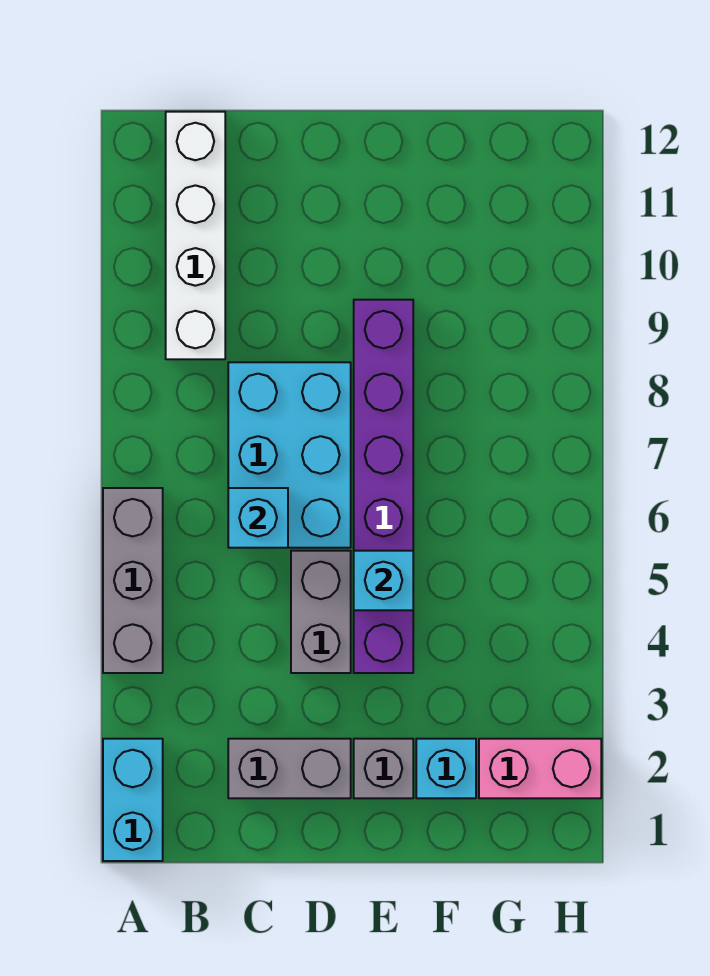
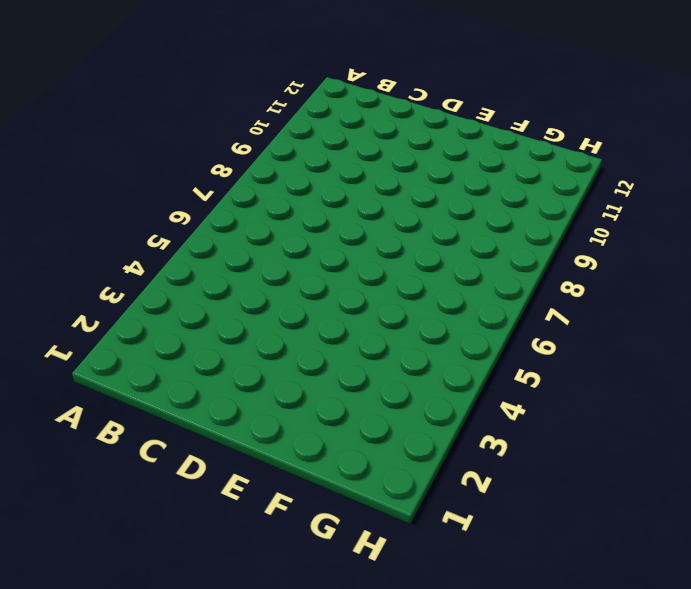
none -> cyan 1x2 brick [103,739,163,861]
none -> grey 1x3 brick [103,488,163,673]
none -> white 1x4 brick [166,112,225,359]

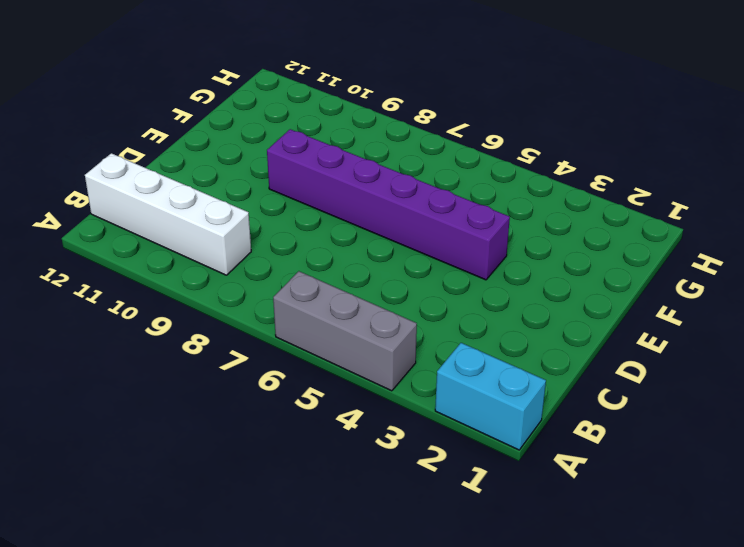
none -> grey 1x2 brick [228,739,351,798]
none -> cyan 2x3 brick [228,362,351,548]
none -> grey 1x2 brick [291,551,351,673]

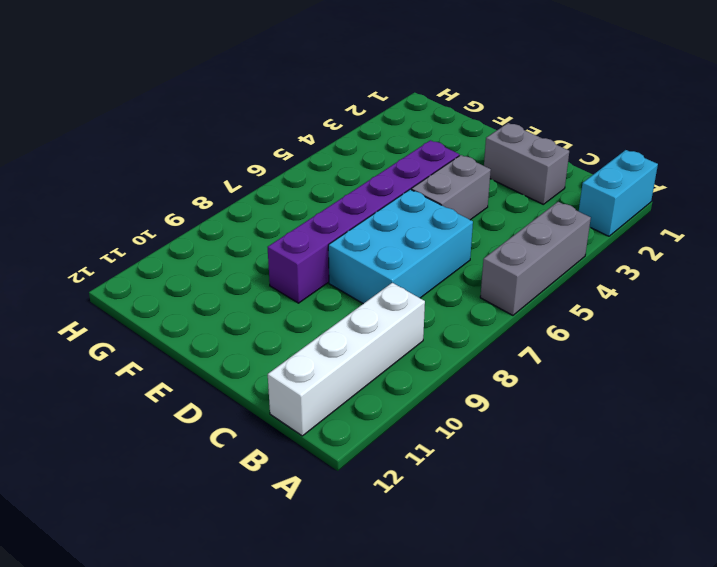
none -> grey 1x1 brick [354,739,413,798]
none -> cyan 1x1 brick [416,739,476,798]
none -> pink 1x2 brick [479,739,601,798]

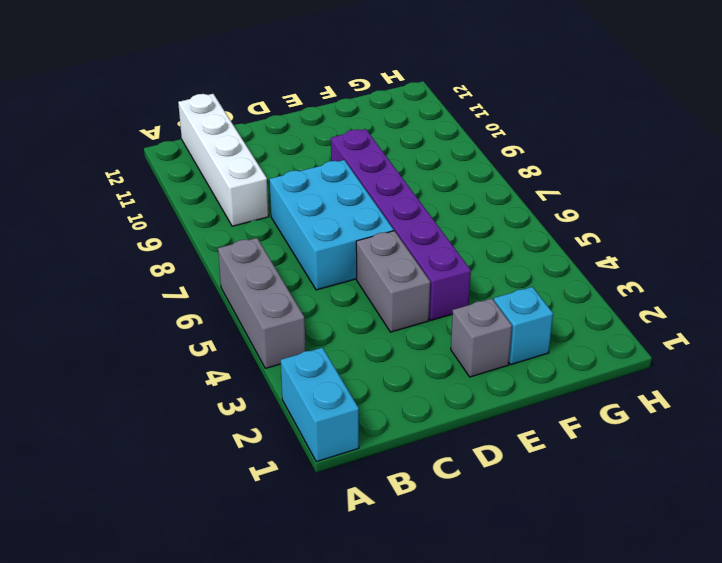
none -> grey 1x2 brick [228,739,351,798]
none -> pink 1x2 brick [479,739,601,798]
none -> cyan 1x1 brick [228,488,288,548]

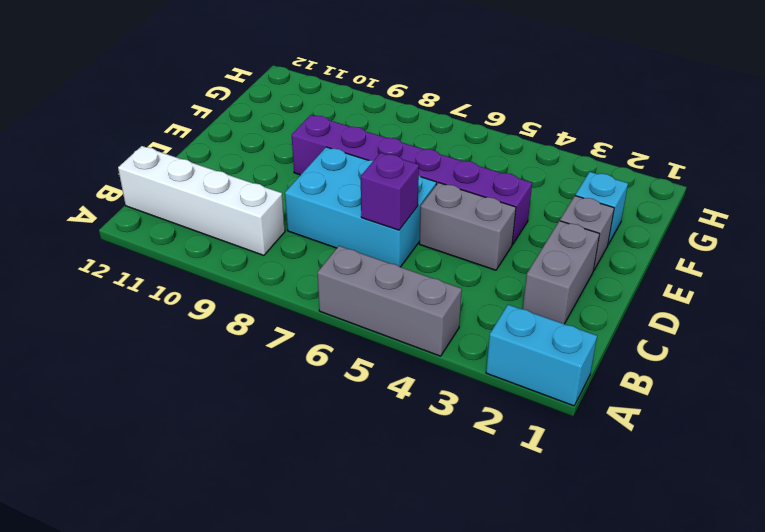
purple 1x1 brick [361,153,419,230] -> cyan 1x1 brick [228,488,288,548]
none -> pink 1x2 brick [479,739,601,798]
none -> cyan 1x1 brick [354,551,413,610]

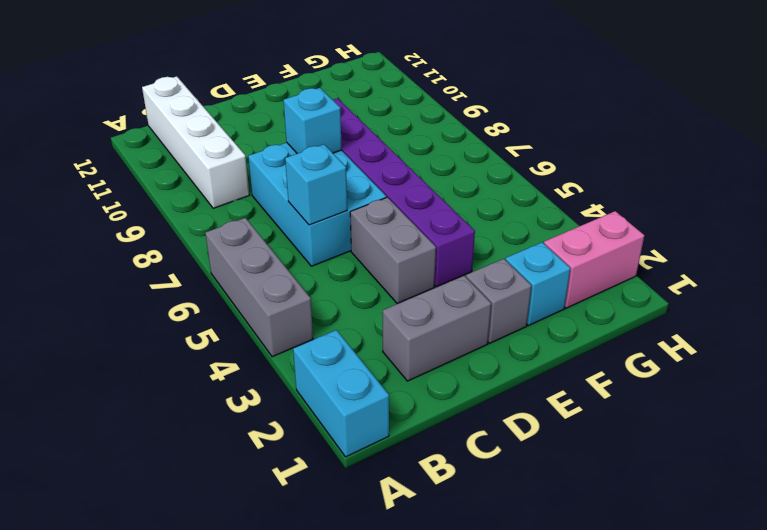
cyan 1x1 brick [283,88,342,154] -> cyan 1x1 brick moved to [354,551,413,610]

